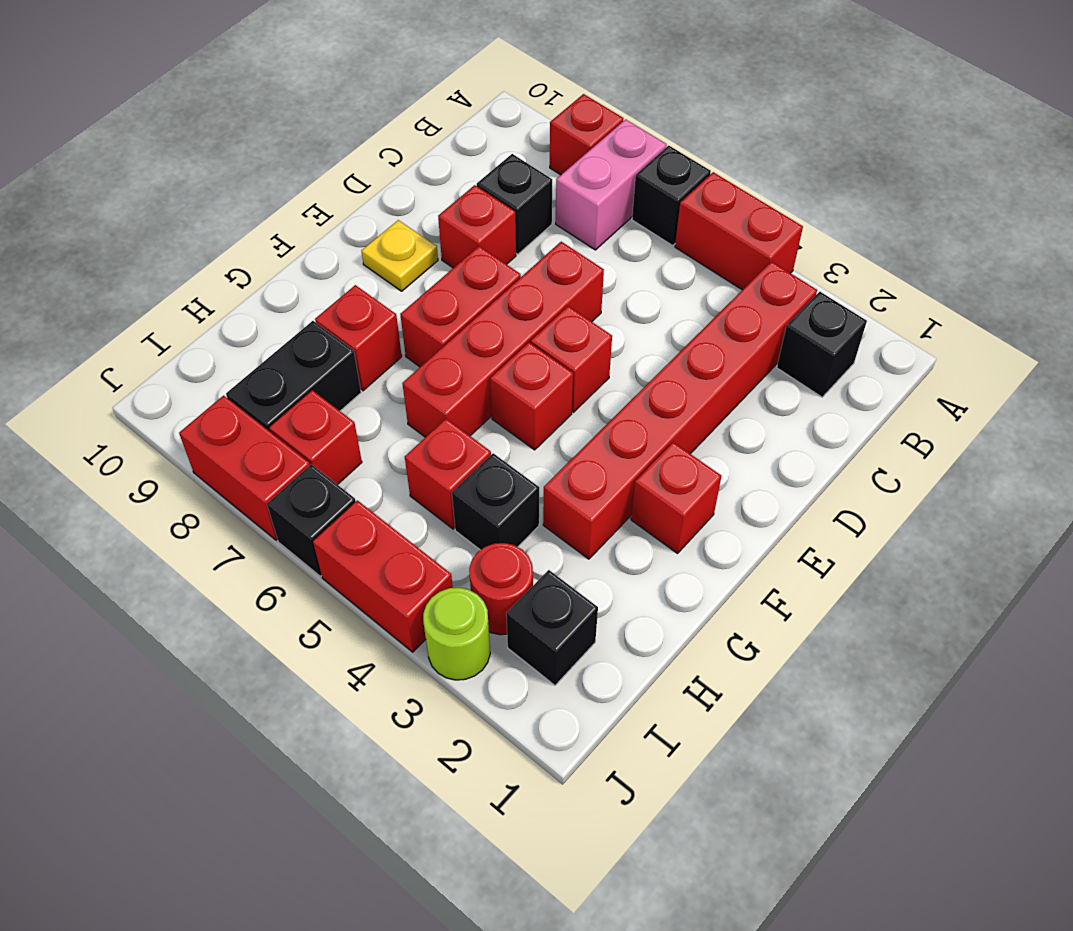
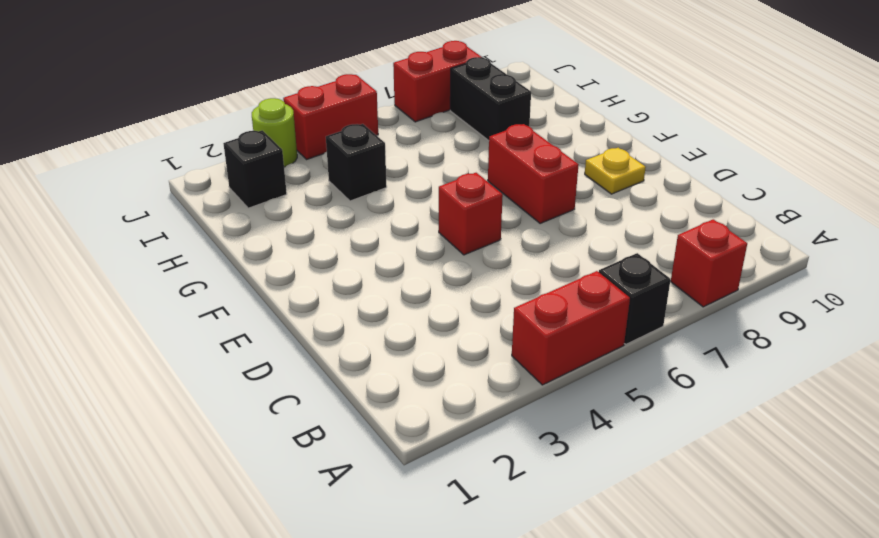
none -> pink 1x2 brick [556,119,667,250]
none -> black 1x1 brick [777,292,867,397]
none -> red 1x6 brick [543,262,817,559]

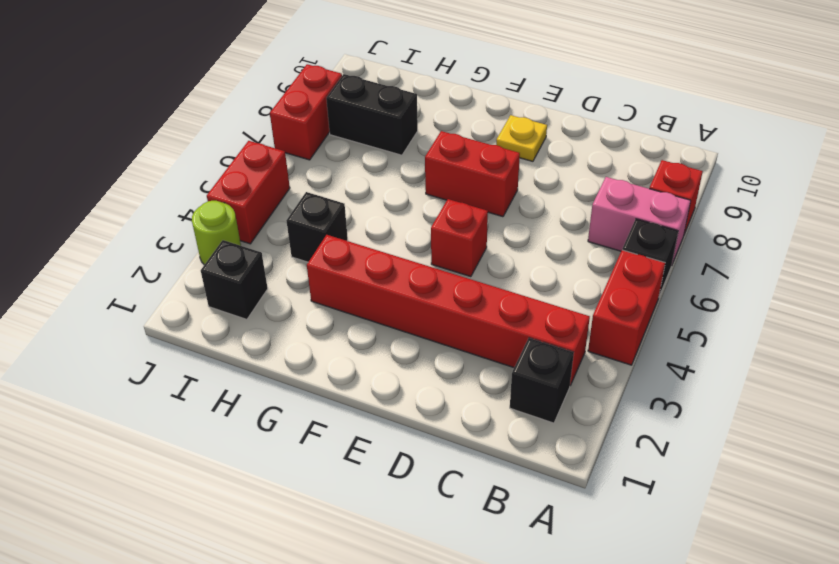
none -> black 1x1 brick [477,154,552,254]
none -> red 1x4 brick [402,242,604,437]
none -> red 1x1 brick [438,185,516,268]

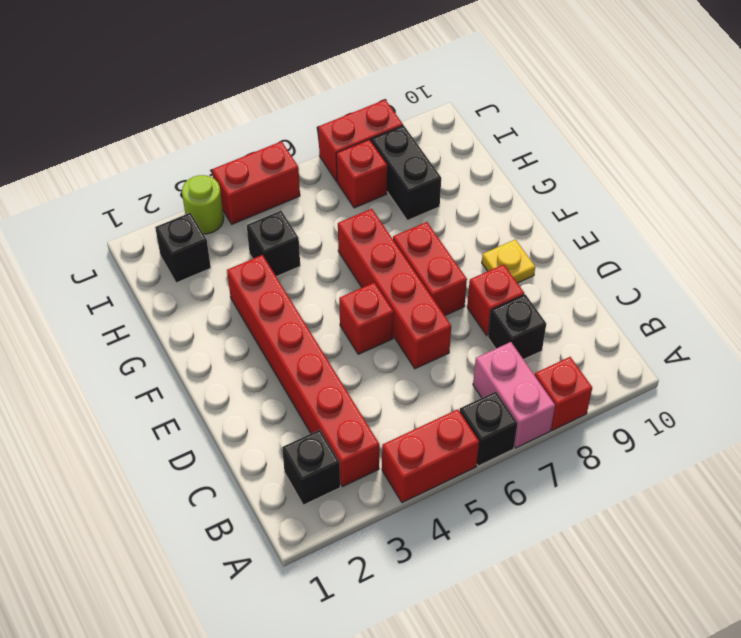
none -> red 1x1 brick [631,442,721,553]
none -> red 1x1 brick [490,342,573,450]
none -> red 1x1 brick [315,285,402,391]

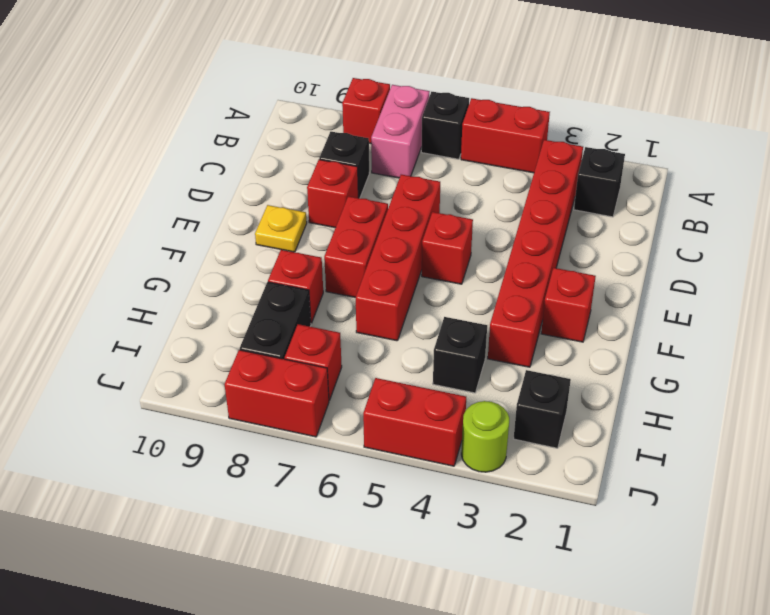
none -> red 1x1 brick [490,342,573,450]
none -> red 1x1 brick [405,419,491,529]
none -> red 1x1 round brick [469,543,533,635]

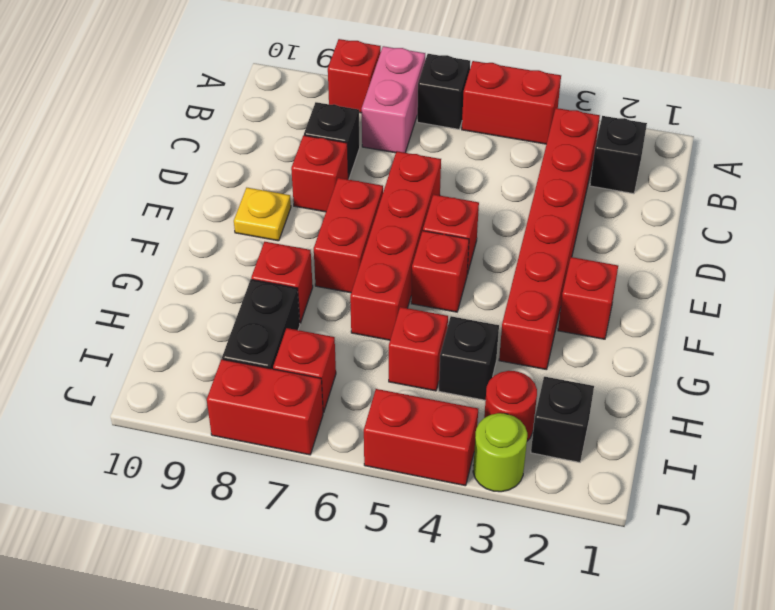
none -> black 1x1 brick [267,464,356,576]

